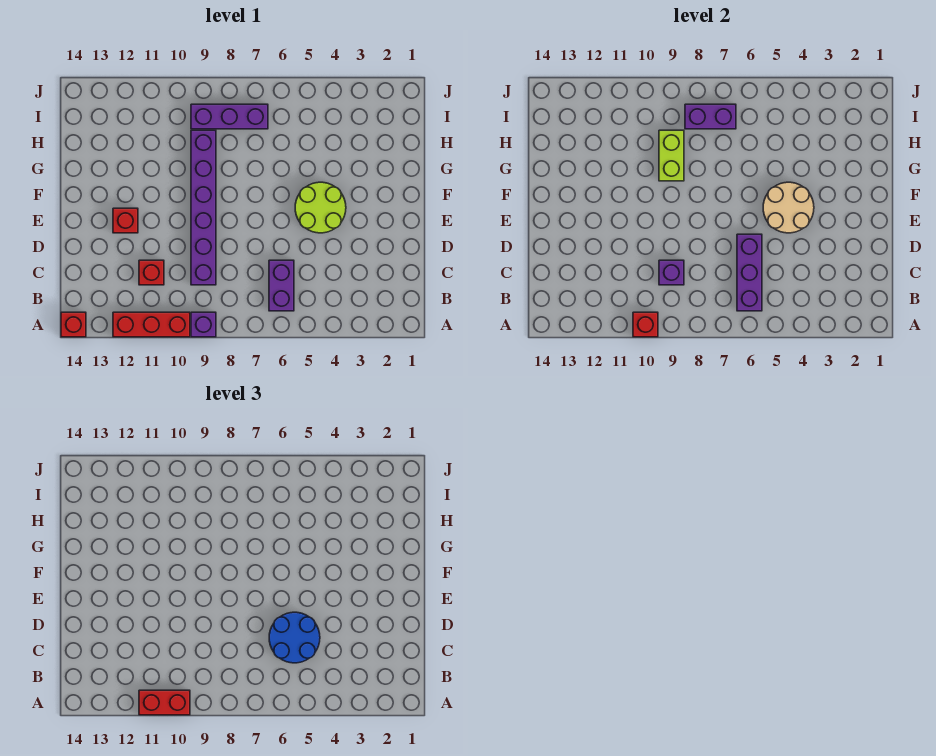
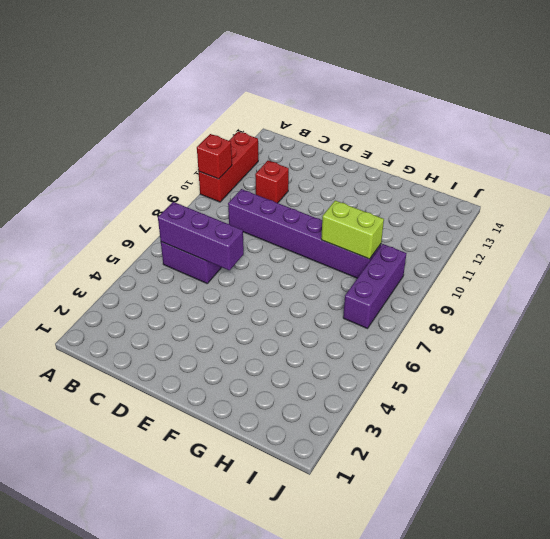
none -> purple 1x1 brick [191,312,216,337]
none -> red 1x1 brick [61,312,86,337]
none -> lime 2x2 round brick [295,182,346,233]

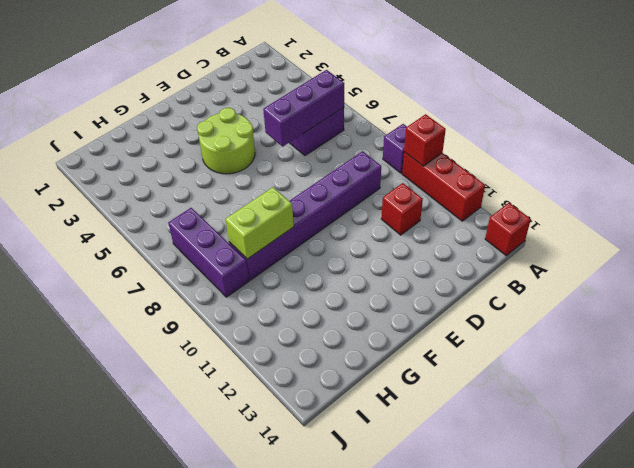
none -> red 1x1 brick [113,208,138,233]
none -> purple 1x1 brick [659,260,684,285]
none -> tan 2x2 round brick [763,182,814,233]

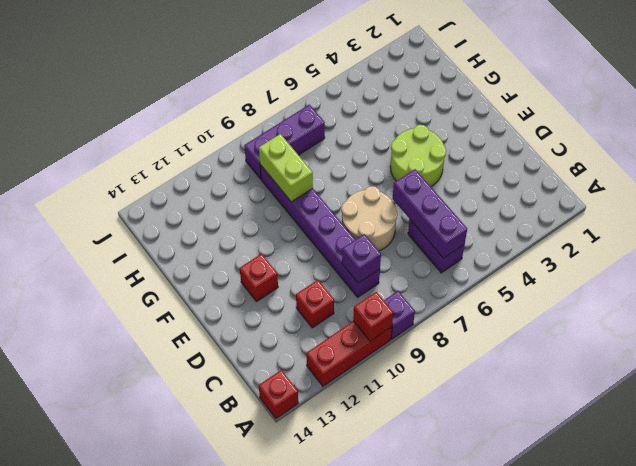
tan 2x2 round brick [341,186,397,251] -> tan 2x2 round brick moved to [763,182,814,233]
none -> purple 1x2 brick [685,104,736,129]
none -> red 1x2 brick [139,690,190,715]
none -> blue 2x2 round brick [269,612,320,663]

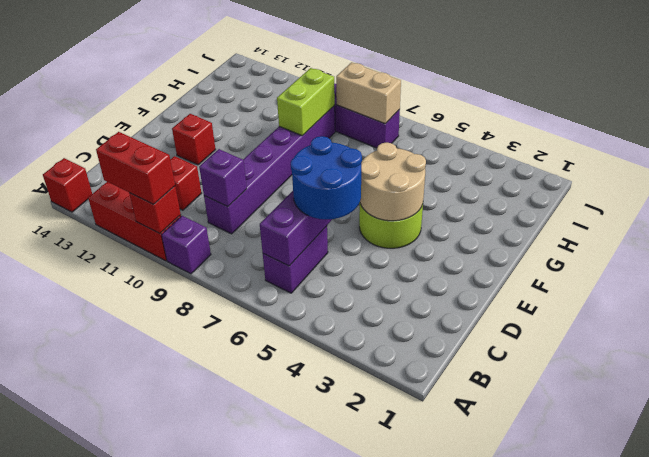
tan 1x2 brick [336,62,401,124] -> purple 1x2 brick [685,104,736,129]

